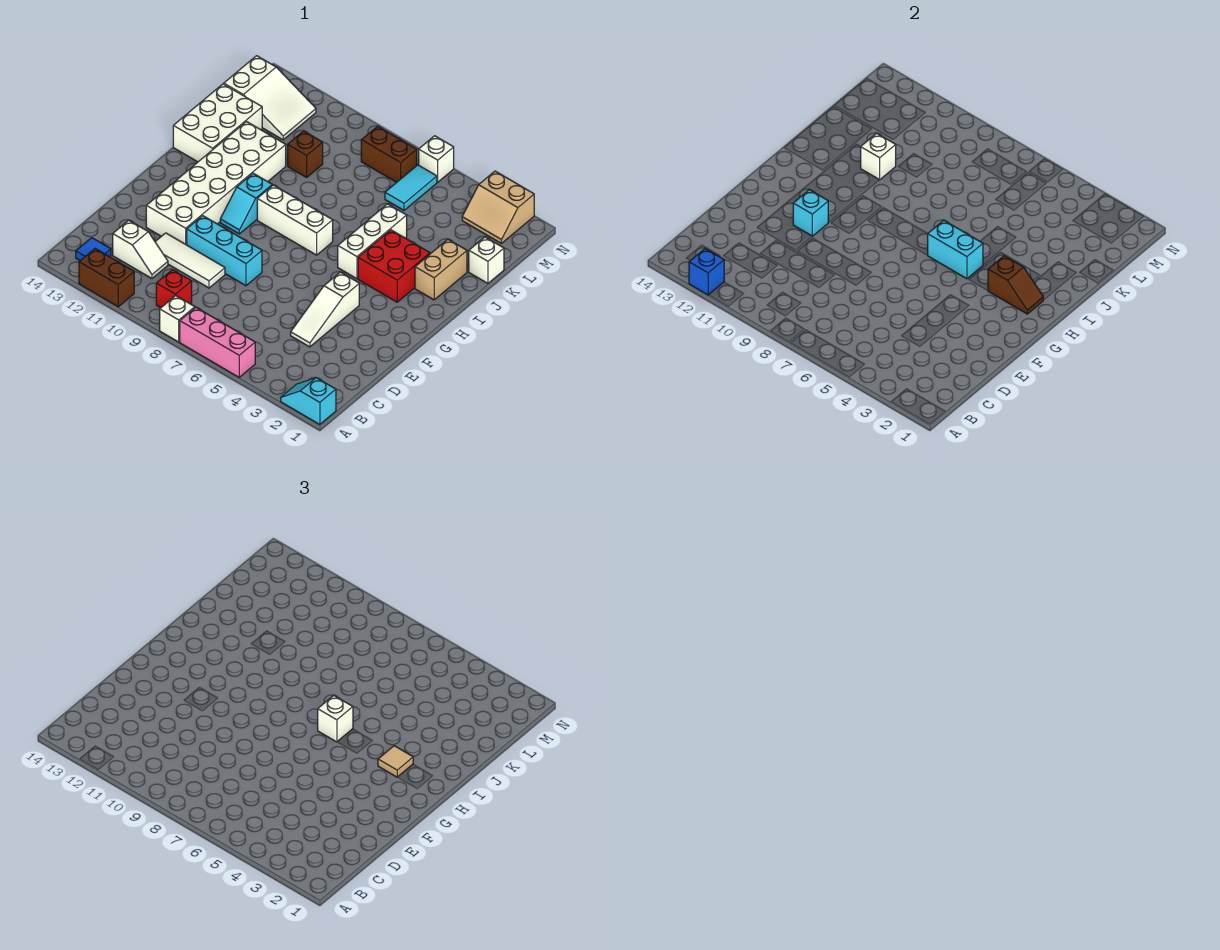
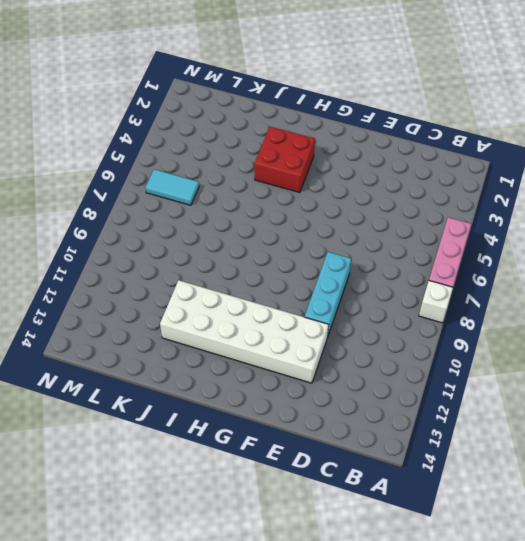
none -> cyan 1x2 slope [281,378,336,425]
none -> brown 1x2 brick [79,249,134,307]
none -> red 1x1 brick [156,270,192,308]
none -> blue 1x1 tile [76,238,111,261]

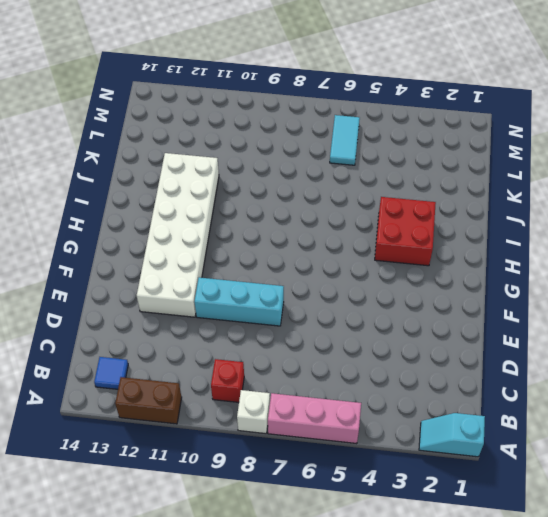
none -> white 1x2 slope [113,220,168,278]
none -> white 1x3 slope [291,272,359,347]
none -> white 1x3 tile [155,233,225,288]
none -> cyan 1x2 slope [220,173,272,234]

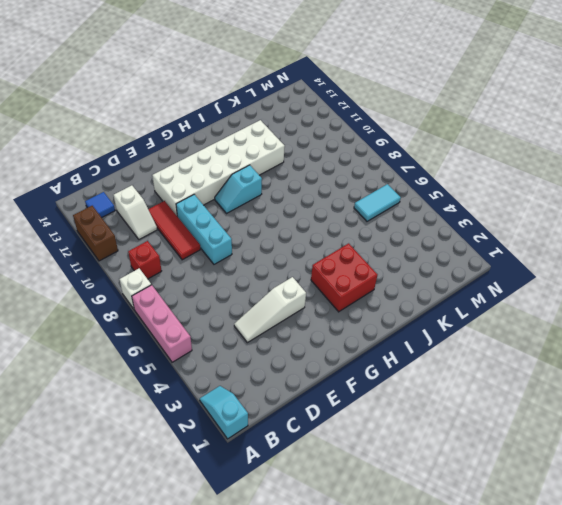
red 1x3 tile [148,201,200,260] -> white 1x3 tile [155,233,225,288]
none -> white 1x3 brick [338,204,407,279]
none -> white 1x3 brick [257,185,333,255]
none -> tan 1x2 brick [415,239,467,300]
none -> white 2x3 brick [173,84,262,162]

